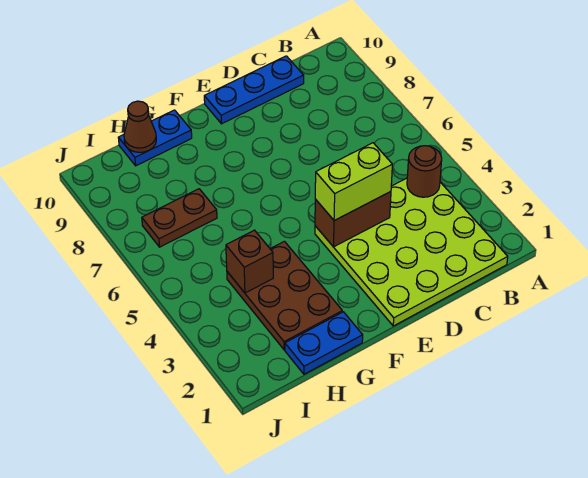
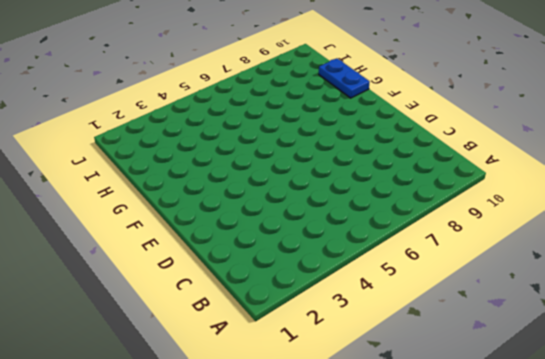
none -> lime 4x4 plate [315,178,508,326]
none -> blue 1x3 plate [204,56,304,124]

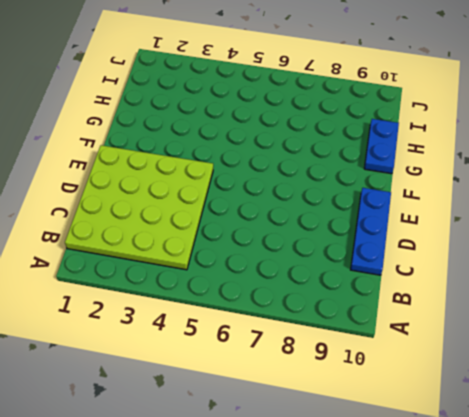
none -> blue 1x2 plate [285,312,363,374]
none -> brown 2x3 plate [227,241,342,350]

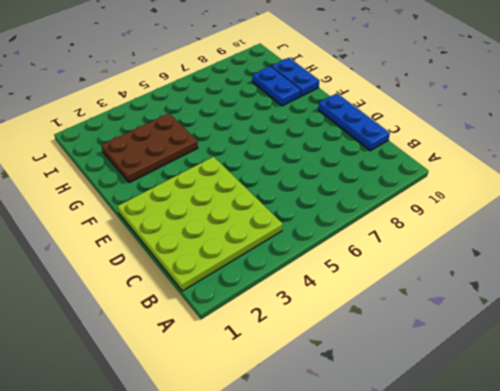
blue 1x2 plate [252,66,301,106] -> blue 1x2 plate moved to [285,312,363,374]
none -> brown 1x2 plate [142,189,217,247]
none -> brown 1x1 round brick [407,146,442,197]

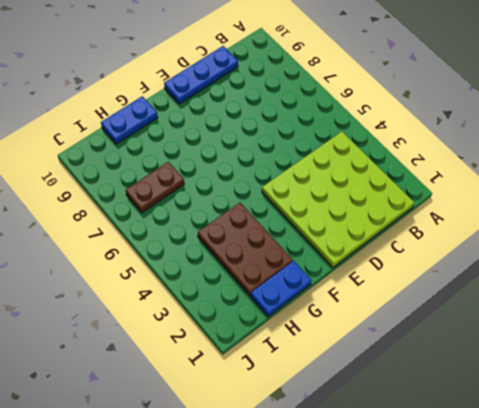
none -> brown 1x1 round brick [407,146,442,197]
none -> brown 1x2 brick [315,192,391,247]

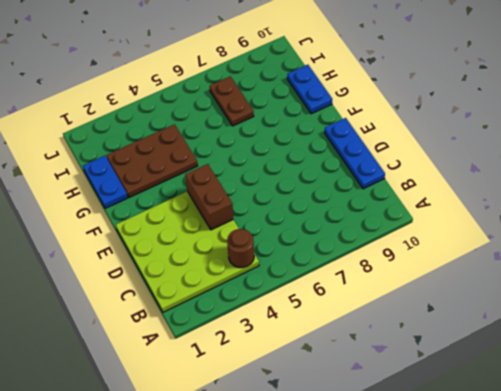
none -> brown 1x1 brick [226,230,273,293]
none -> brown 1x1 cone [124,101,156,152]

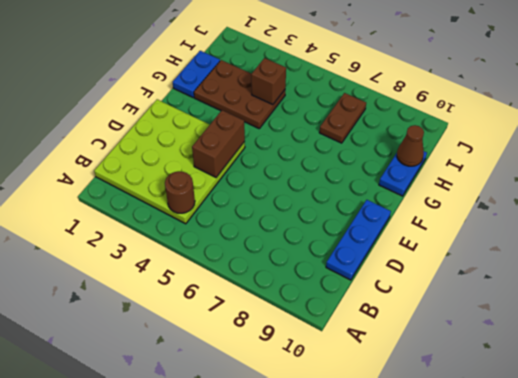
none -> lime 1x2 brick [315,143,392,221]

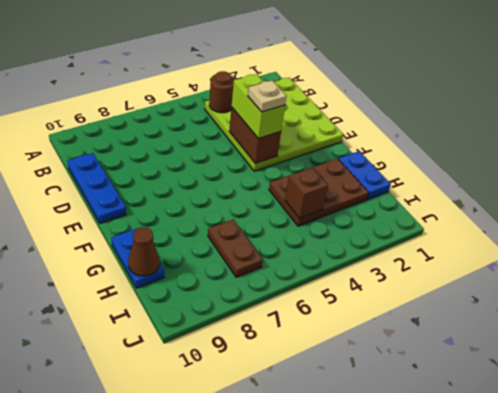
tan 1x1 plate [248,81,287,112] -> none

